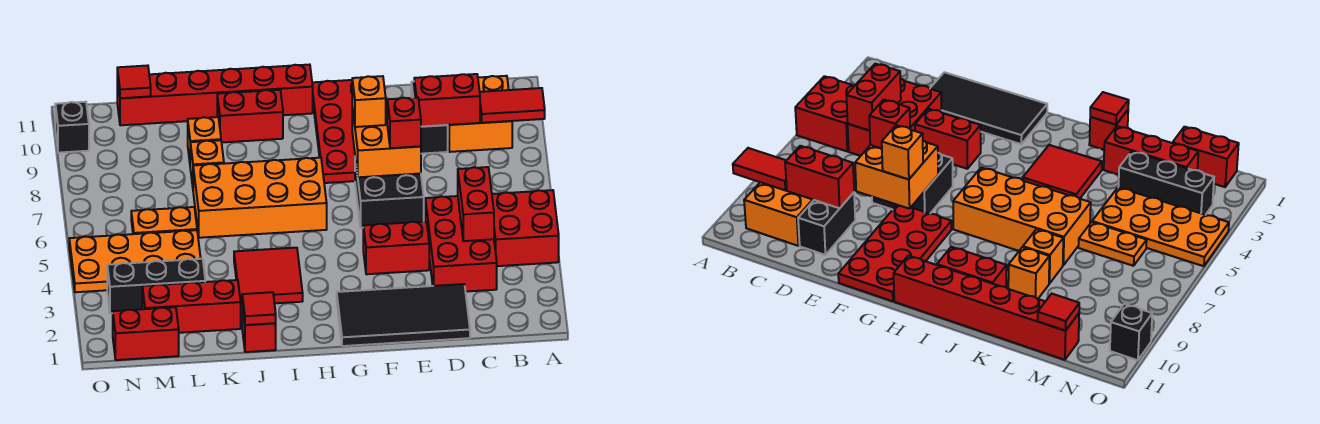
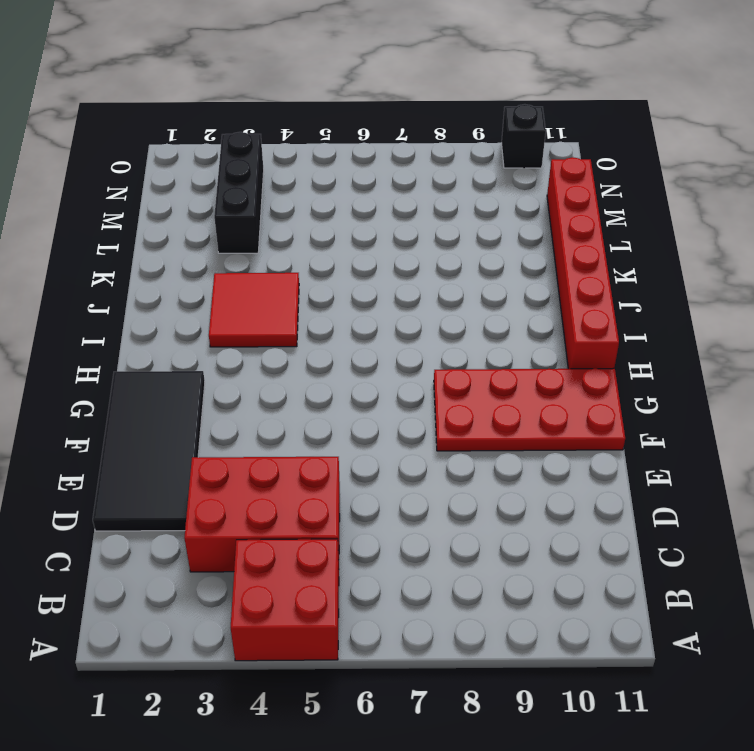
none -> orange 2x2 brick [448,76,512,152]
none -> black 1x2 brick [411,82,448,154]
none -> red 1x2 brick [363,221,429,274]

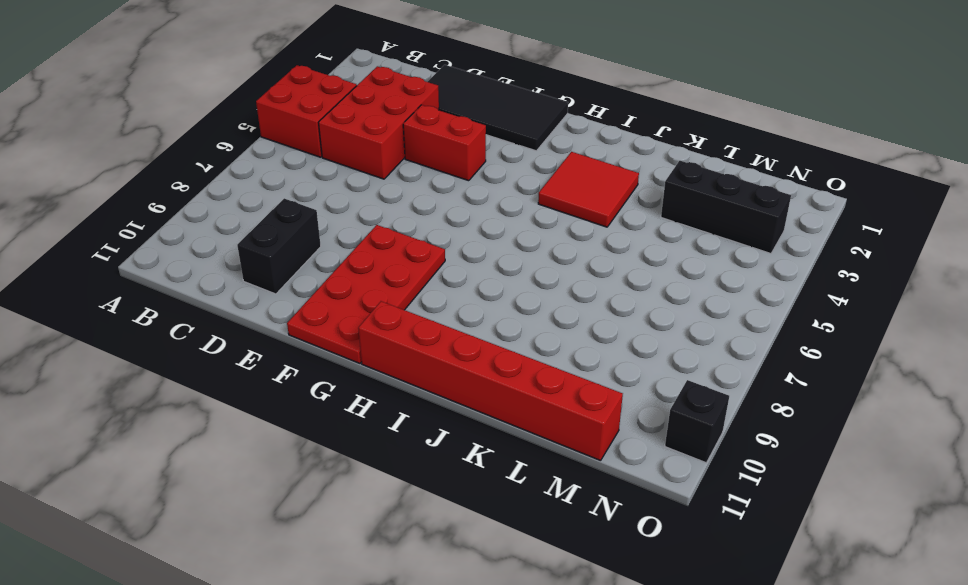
none -> orange 2x2 brick [448,76,512,152]
none -> black 2x2 brick [355,159,424,228]
none -> orange 2x4 brick [193,158,327,238]

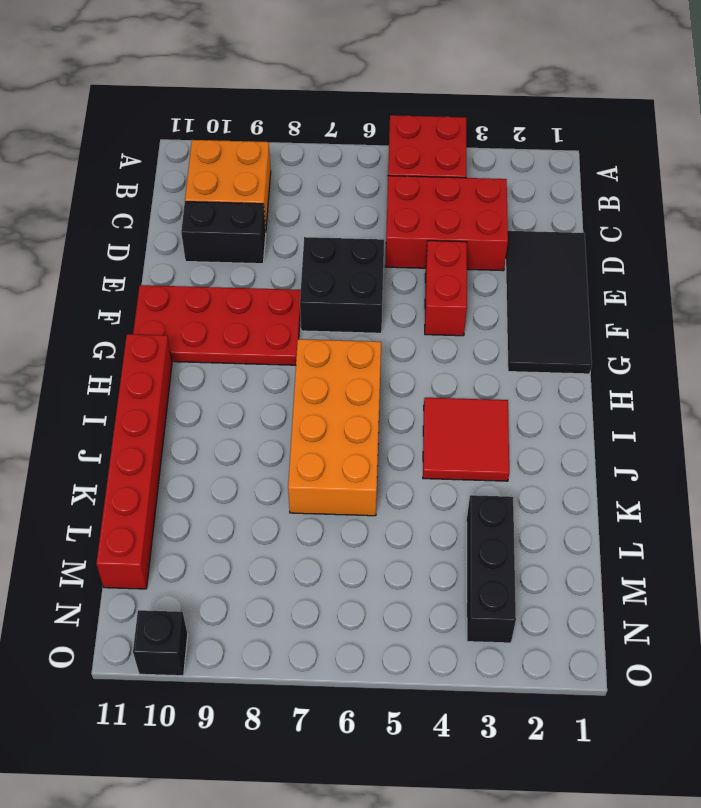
none -> red 1x2 brick [217,90,283,142]
none -> red 1x1 brick [242,305,276,352]
none -> red 1x3 brick [142,280,241,333]

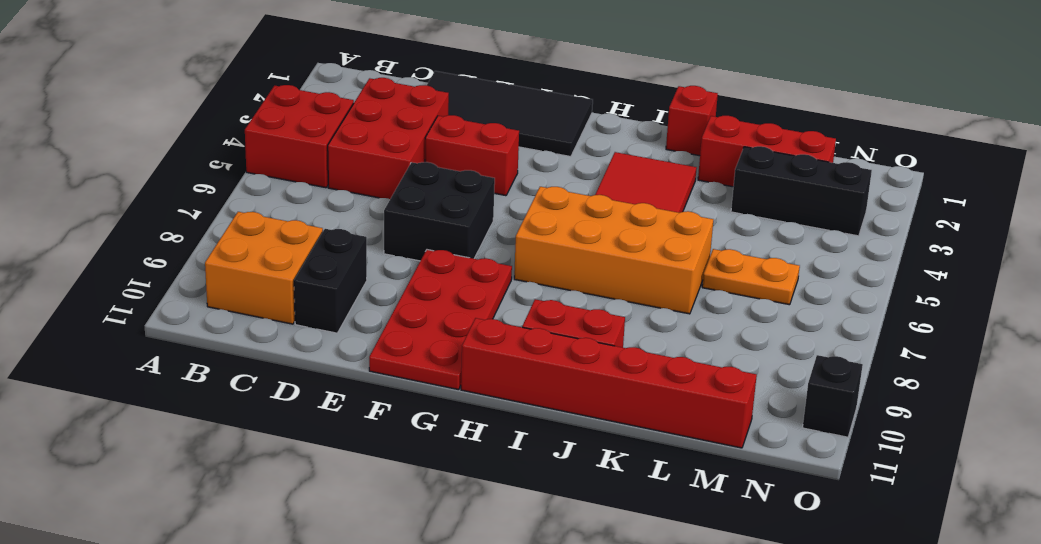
none -> orange 1x1 brick [190,140,224,186]
none -> orange 1x1 brick [188,117,221,161]
none -> orange 2x4 plate [69,230,201,292]

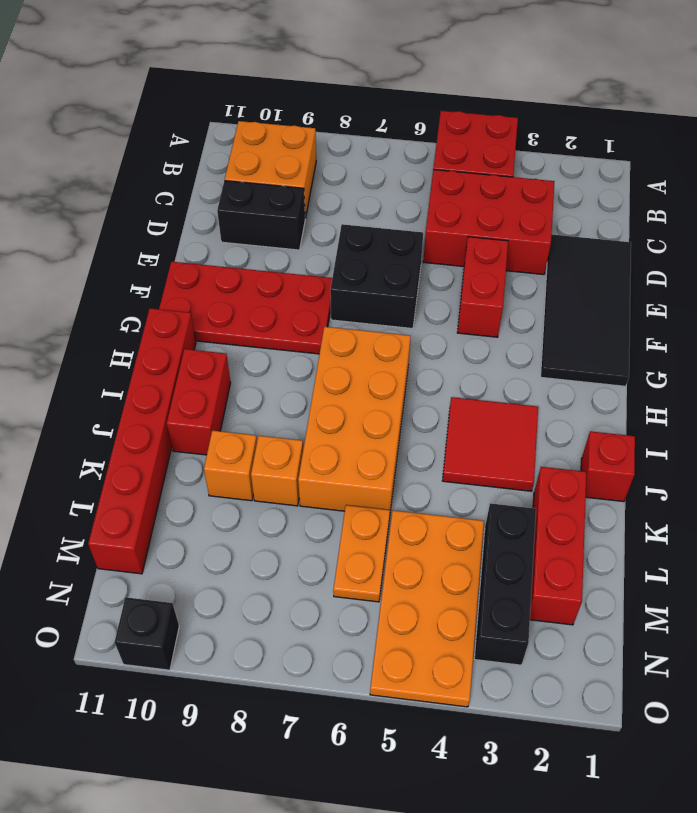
none -> red 1x2 brick [113,307,179,360]
none -> red 1x2 tile [480,88,545,123]
none -> red 1x2 brick [458,167,494,241]

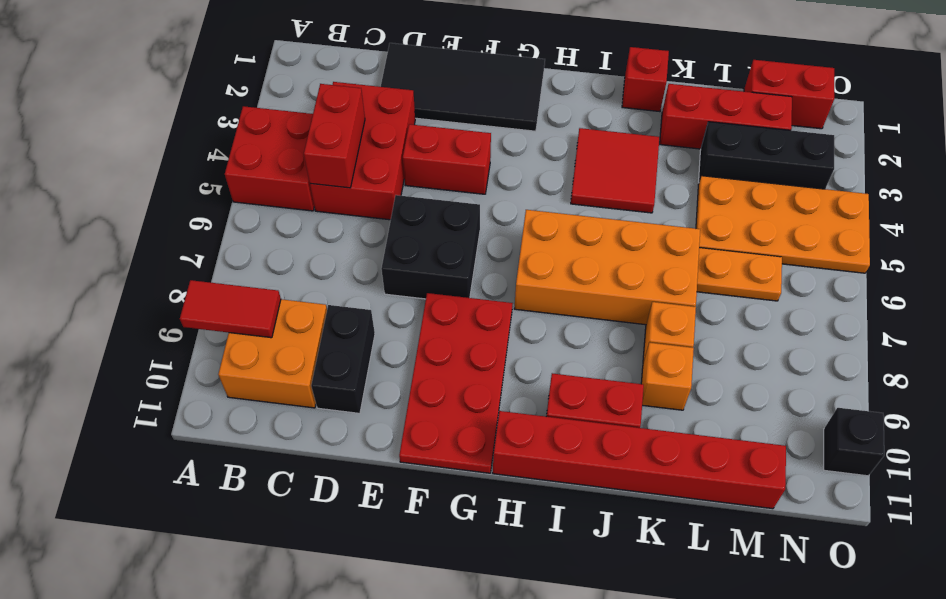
none -> red 1x2 brick [414,74,480,127]
none -> orange 2x2 brick [352,103,421,177]
none -> red 1x1 tile [242,292,276,325]

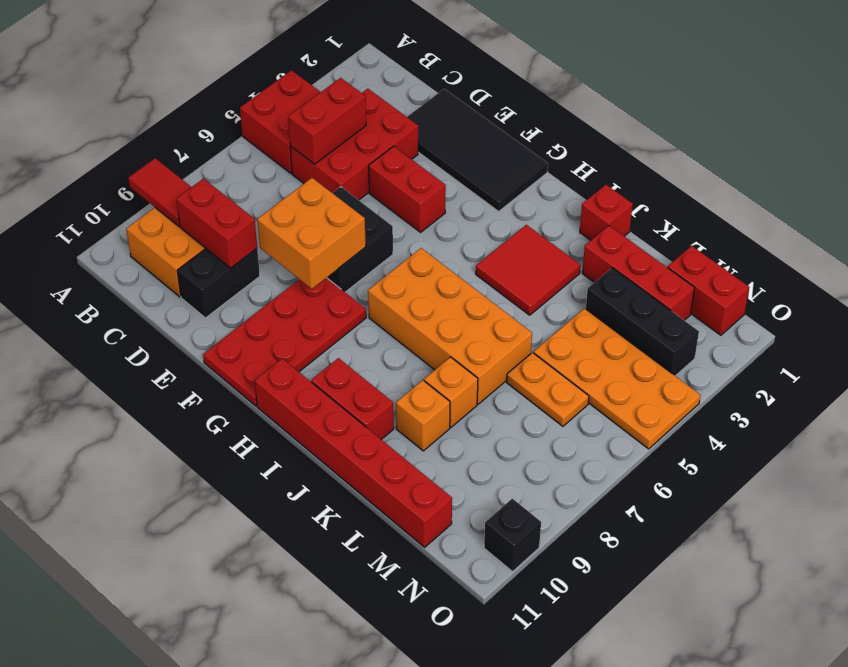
none -> red 1x1 tile [242,292,276,325]
none -> red 1x1 tile [117,65,151,98]
none -> red 1x1 brick [387,97,421,148]

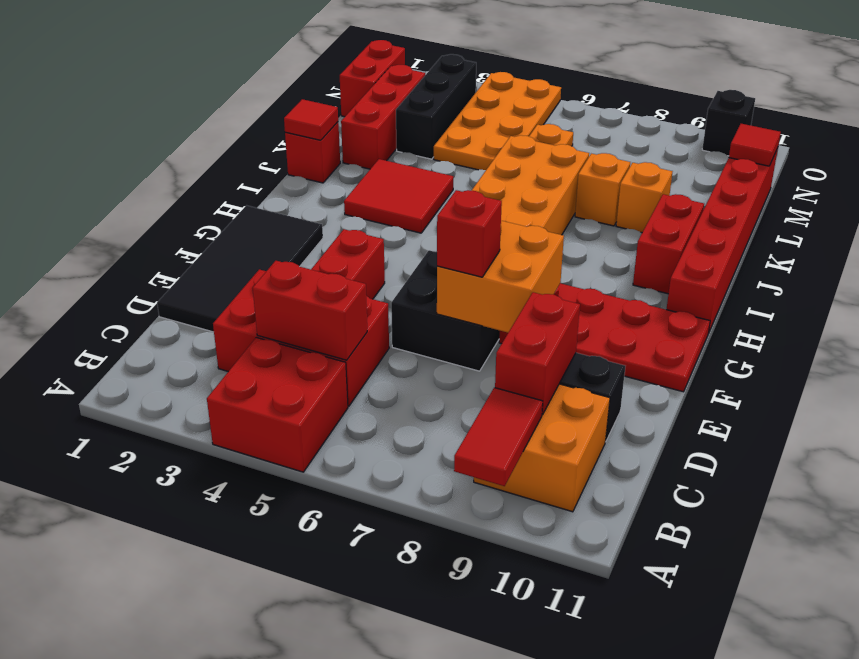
none -> orange 1x1 brick [352,76,386,127]

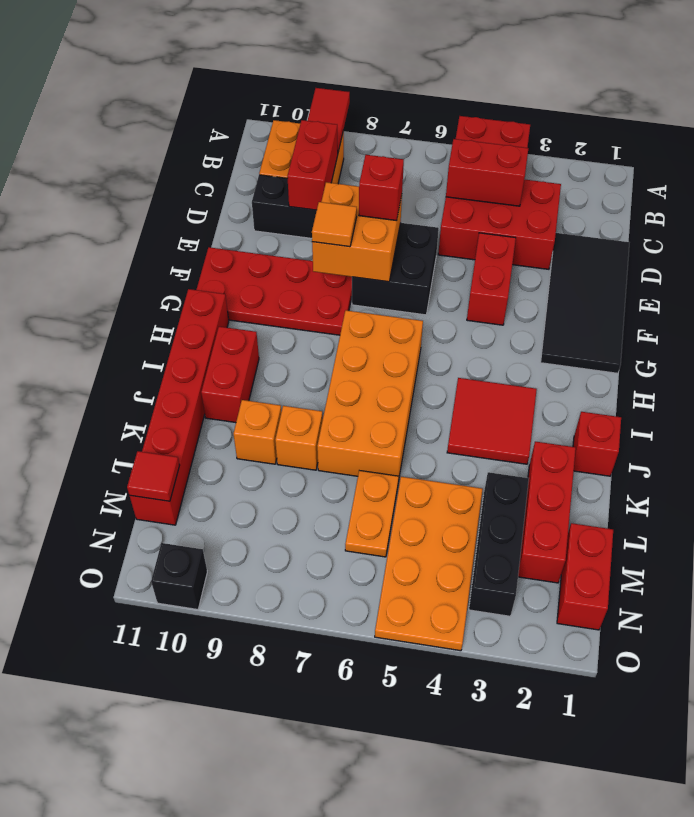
orange 1x1 tile [312,202,357,247] -> orange 1x1 brick [352,76,386,127]
none -> red 1x1 tile [242,292,276,325]

